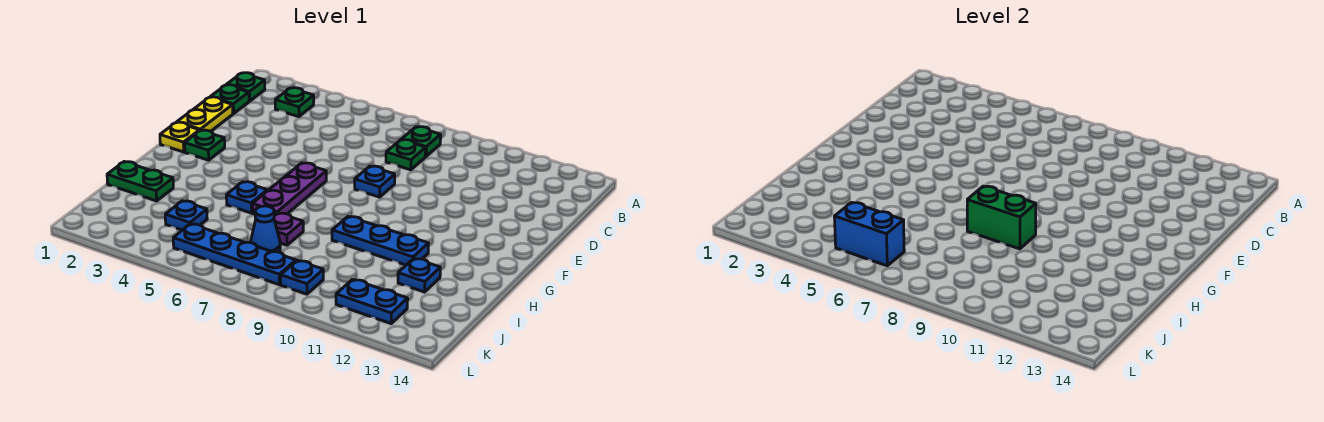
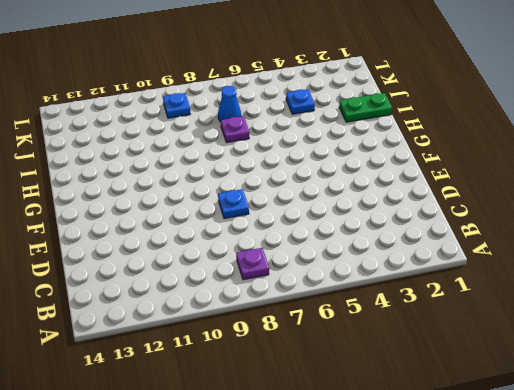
purple 1x1 plate [236,248,269,280] -> green 1x1 plate [402,127,441,156]
none -> green 1x1 plate [226,73,265,101]
none -> green 1x1 plate [275,88,314,117]
none -> green 1x1 plate [211,85,249,114]

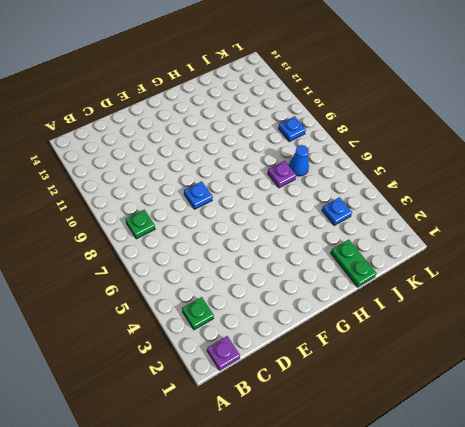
purple 1x1 plate [207,336,240,370] -> green 1x1 plate [226,73,265,101]
none -> green 1x1 plate [211,85,249,114]
none -> green 1x1 plate [386,140,426,170]
none -> yellow 1x2 plate [177,97,233,131]

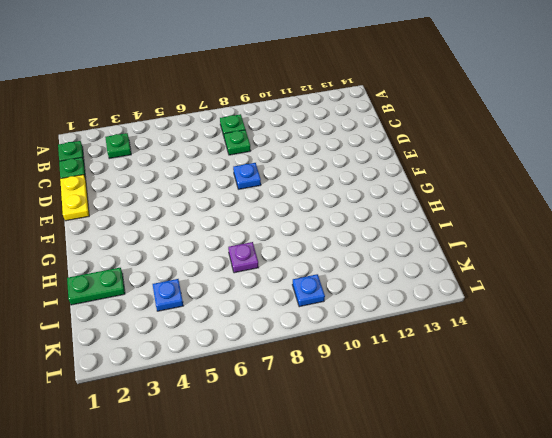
none -> yellow 1x1 plate [160,122,200,152]
none -> green 1x1 plate [185,130,225,160]
none -> purple 1x3 plate [252,163,326,215]

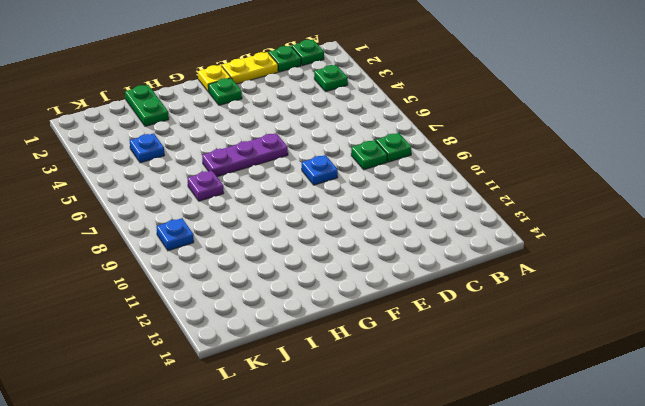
none -> blue 1x1 plate [226,182,267,213]
none -> blue 1x3 plate [332,216,429,265]
none -> blue 1x1 plate [398,258,440,292]

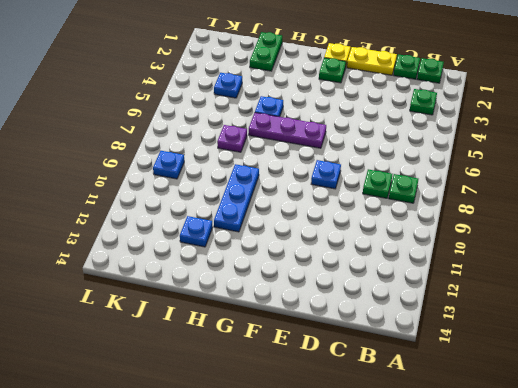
none -> blue 1x1 cone [250,206,280,252]
none -> blue 1x4 plate [173,224,296,285]
none -> blue 1x2 plate [336,279,408,324]

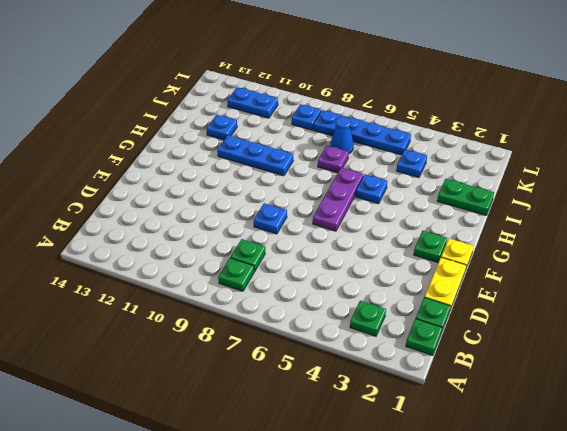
none -> green 1x2 brick [967,186,1036,249]
none -> blue 1x2 brick [834,202,904,266]

